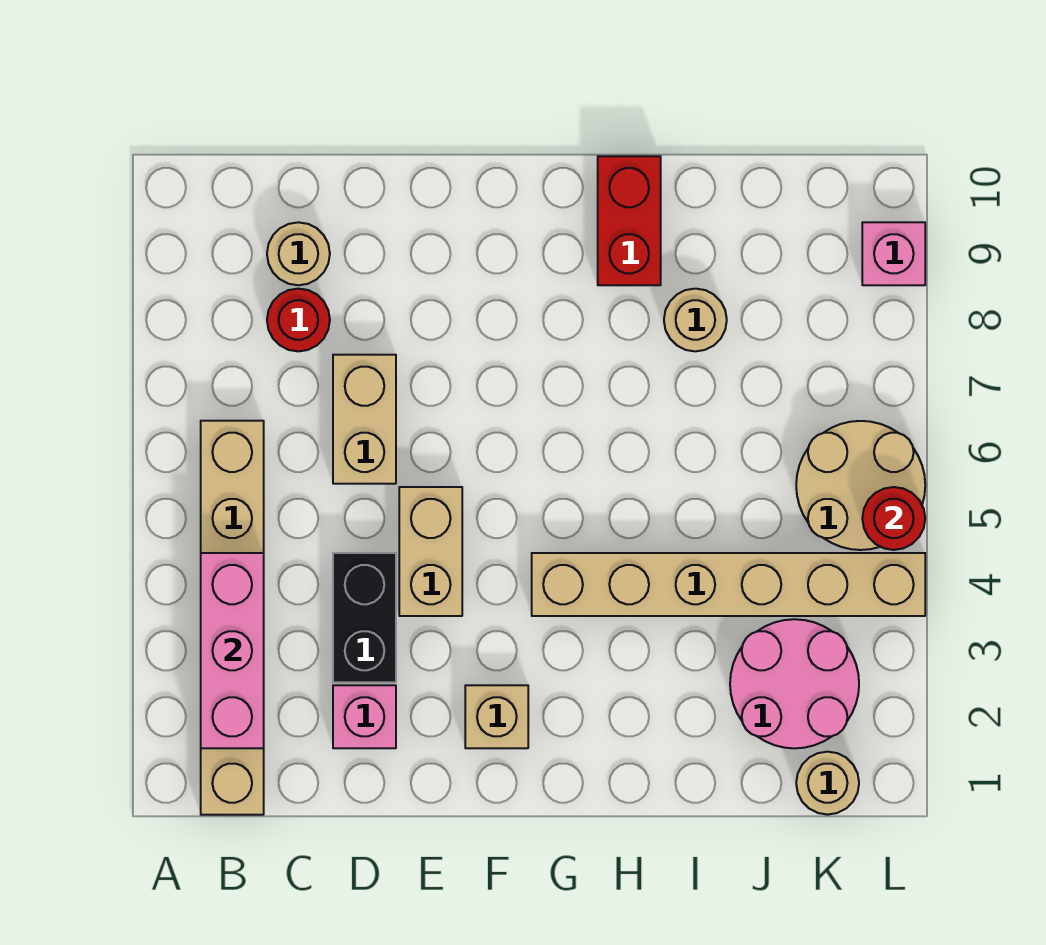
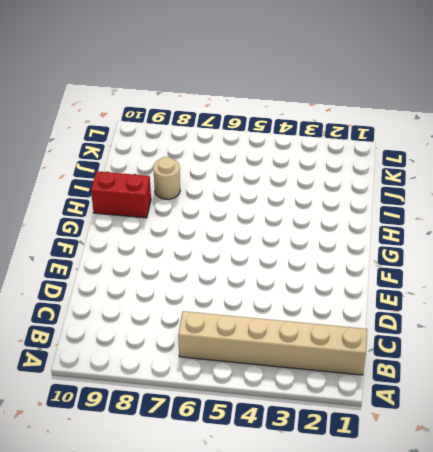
none -> red 1x1 round brick [267,289,330,351]
none -> tan 1x1 round brick [267,222,330,285]
none -> pink 1x1 brick [333,685,396,748]

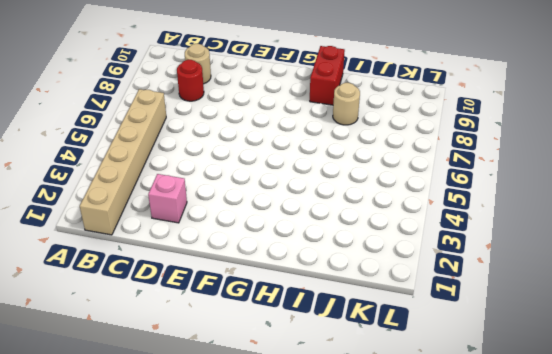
none -> black 1x2 brick [333,553,396,682]
none -> tan 1x2 brick [333,355,396,484]
none -> tan 1x2 brick [399,487,462,616]

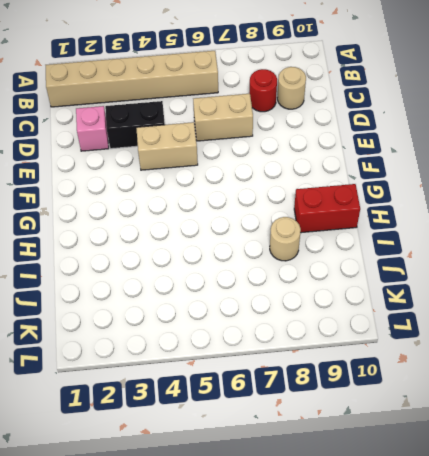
none -> tan 1x1 brick [465,685,528,748]
none -> tan 1x6 brick [532,553,925,616]
none -> pink 2x2 round brick [730,619,859,748]

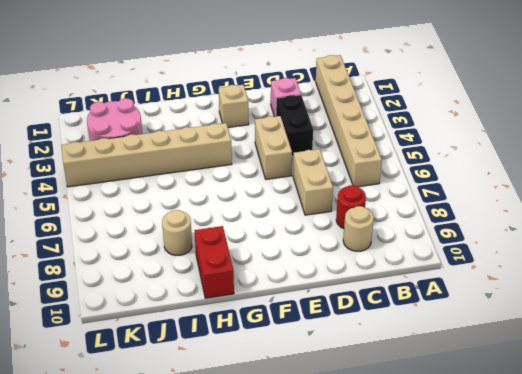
none -> tan 1x1 round brick [796,752,859,815]
none -> tan 2x2 round brick [796,421,925,550]
none -> pink 1x1 brick [862,222,925,285]

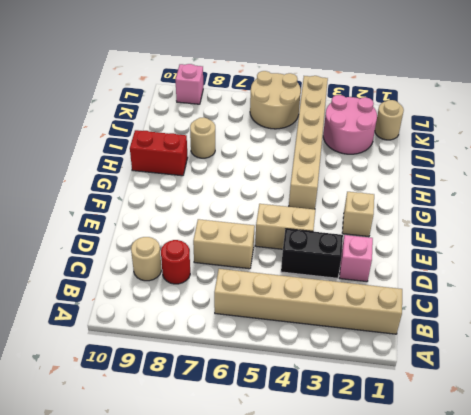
none -> pink 1x3 brick [201,553,264,748]
none -> red 1x1 round brick [862,487,925,550]

